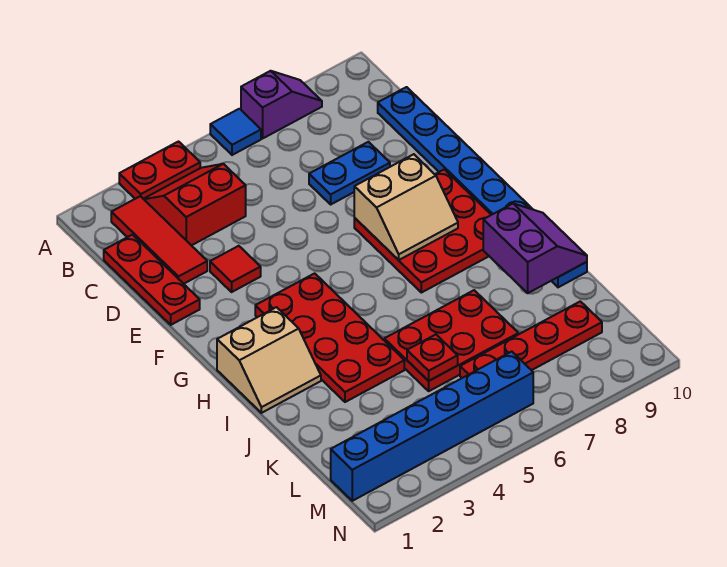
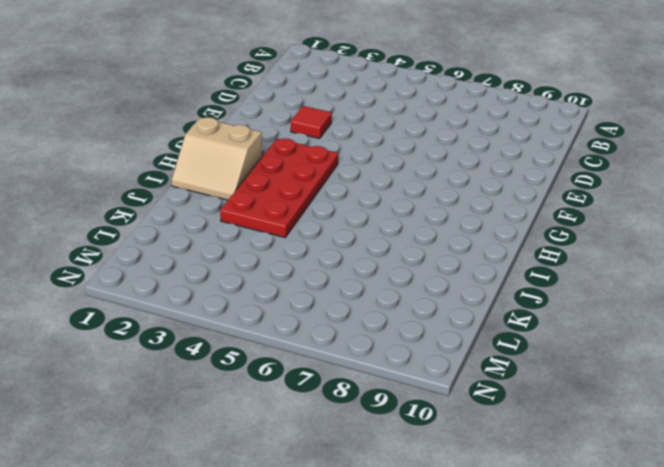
none -> red 1x2 plate [119,142,200,199]
none -> blue 1x1 tile [210,109,261,155]
none -> purple 1x2 slope [241,71,322,138]

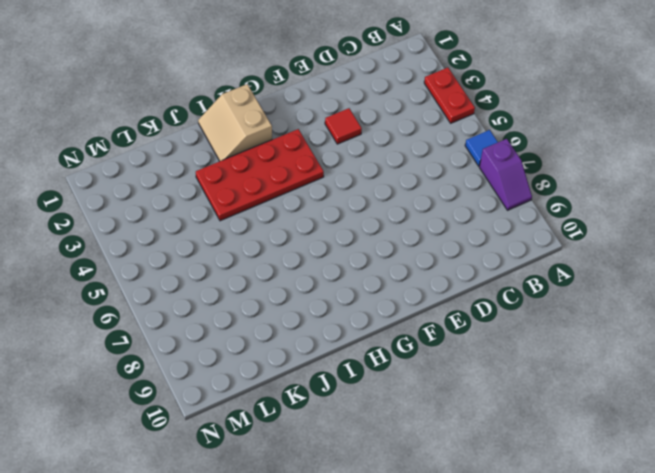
none -> red 1x3 tile [111,196,207,284]
none -> red 2x2 slope [144,164,246,246]
none -> red 1x3 plate [104,235,200,325]

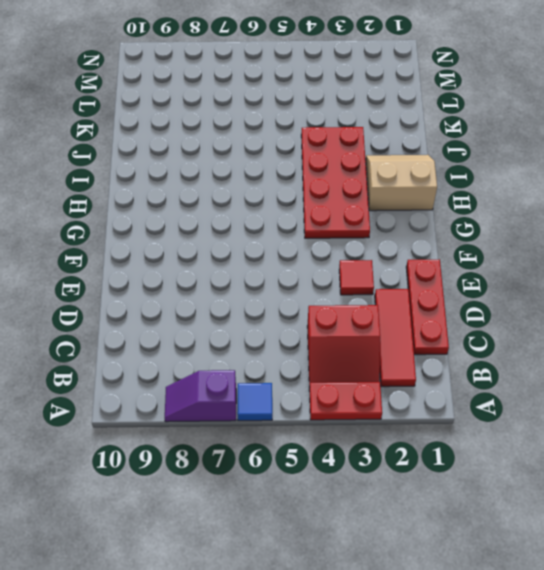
none -> blue 1x8 plate [378,87,587,287]
none -> blue 1x2 plate [309,142,390,204]
none -> red 3x3 plate [354,169,491,293]

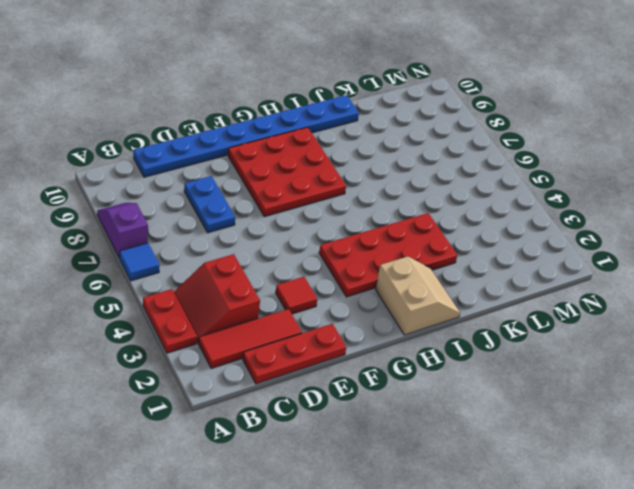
none -> red 2x3 plate [384,290,518,391]
none -> red 1x4 plate [460,301,602,378]
none -> blue 1x6 brick [331,352,533,501]

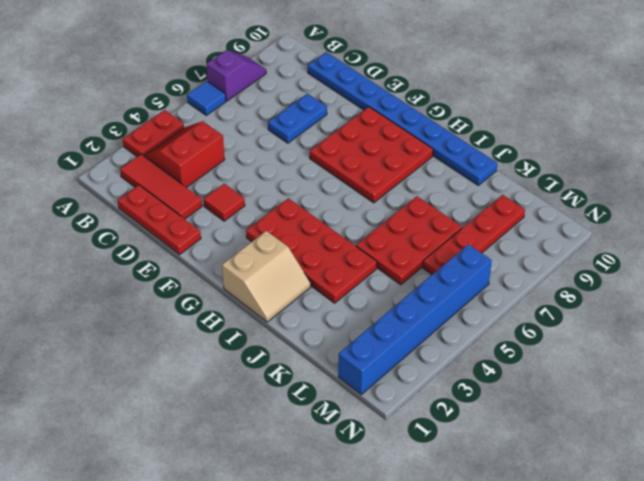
none -> tan 2x2 slope [354,154,458,260]
none -> purple 2x2 slope [483,204,587,293]
none -> red 1x1 plate [407,335,458,381]

